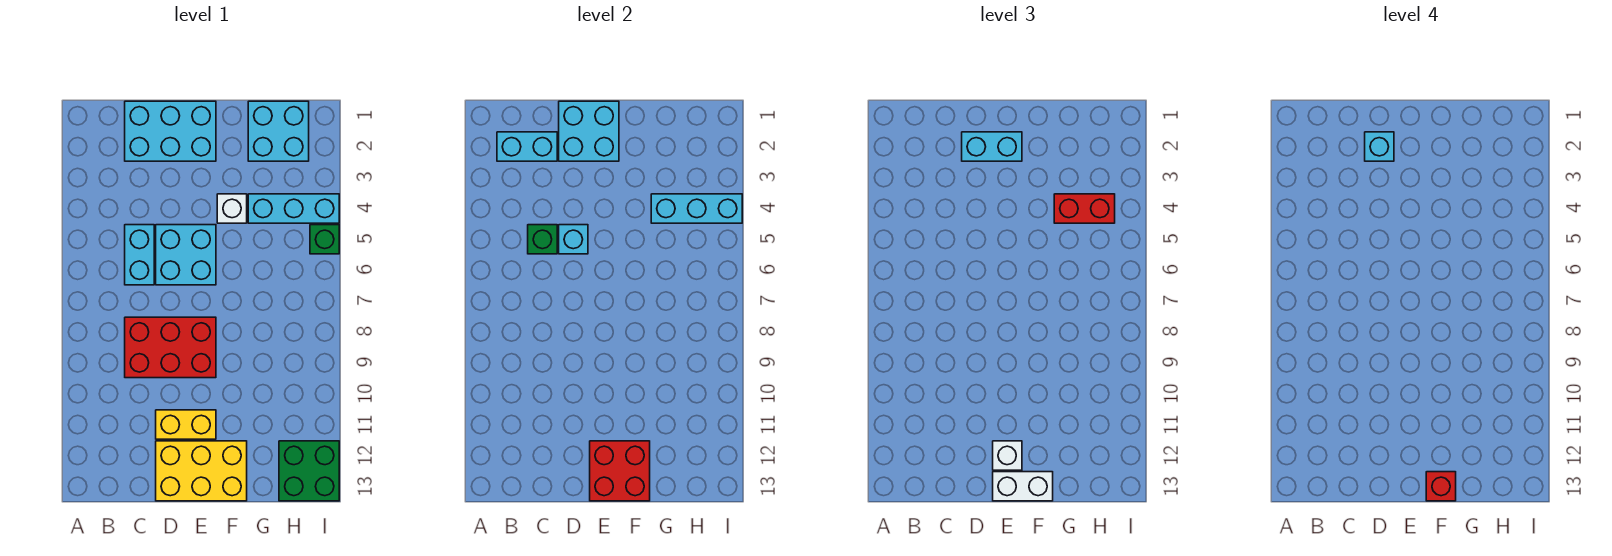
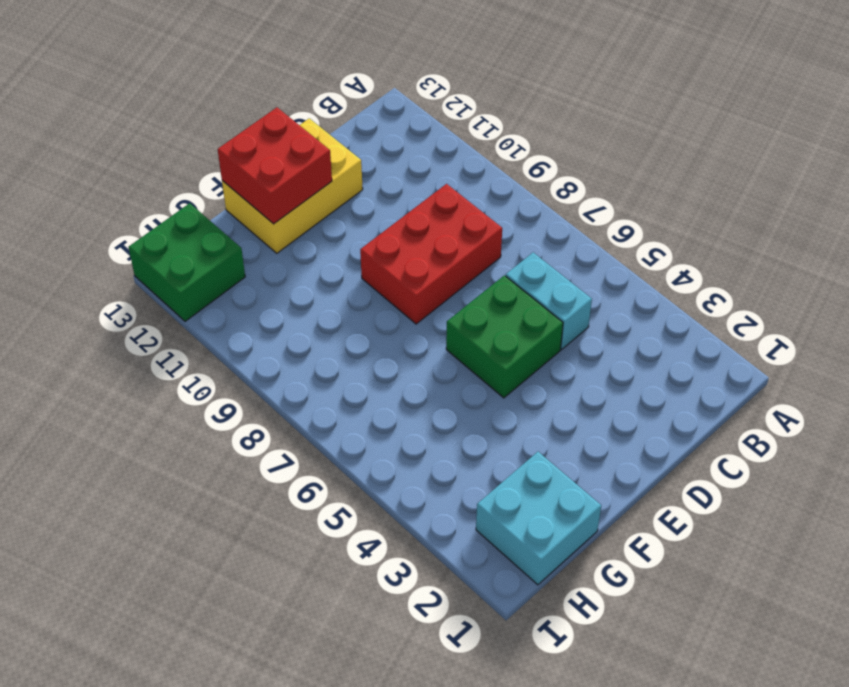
green 2x2 brick [446,275,563,398] -> cyan 2x2 brick [156,225,216,285]
none -> cyan 2x3 brick [125,101,216,161]
none -> yellow 1x2 brick [156,410,216,439]
none -> white 1x1 brick [217,194,247,223]

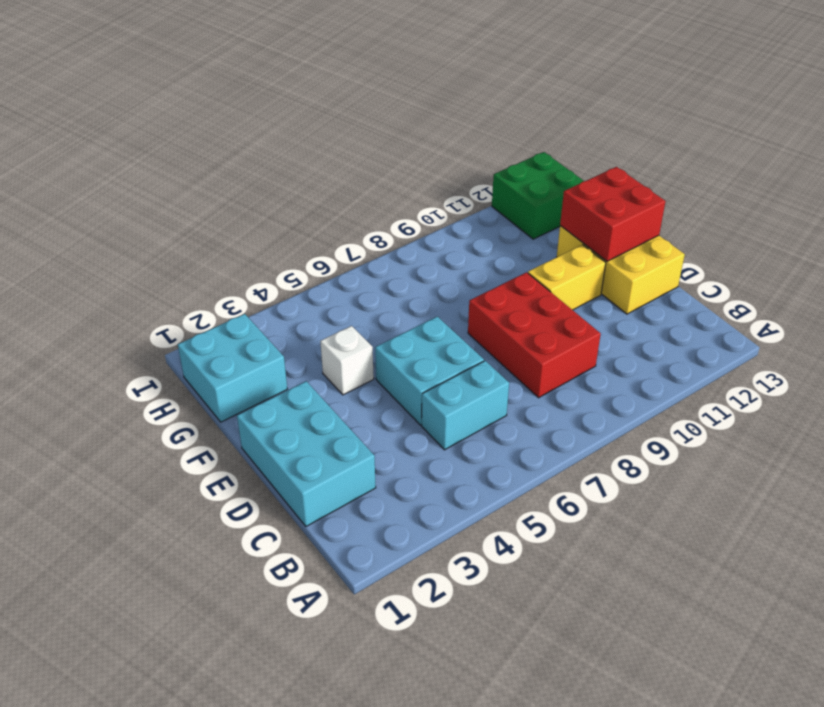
yellow 1x2 brick [528,245,606,310] -> yellow 1x2 brick turned to [156,410,216,439]
none -> cyan 1x3 brick [248,194,339,223]
none -> green 1x1 brick [310,225,339,254]
none -> cyan 1x2 brick [497,132,557,161]

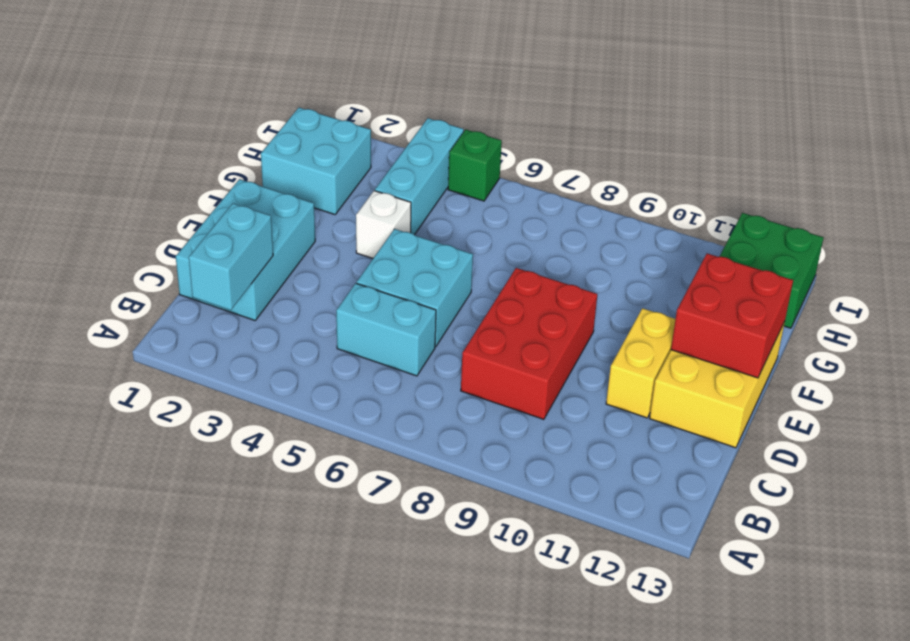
none -> green 1x1 brick [528,225,557,254]
none -> cyan 2x2 brick [559,101,619,161]
none -> cyan 1x1 brick [559,225,588,254]

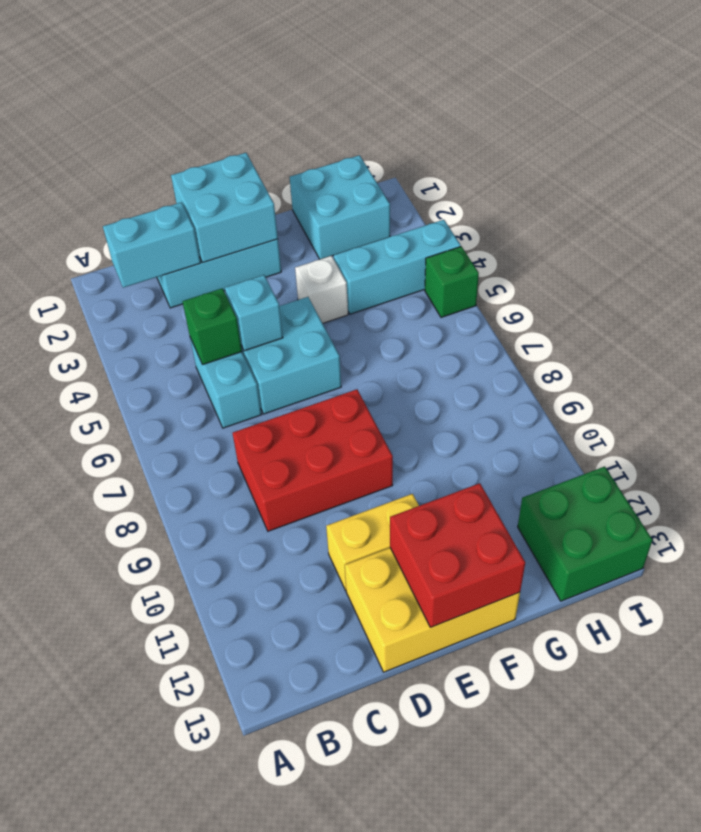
none -> cyan 1x3 brick [651,194,742,223]
none -> cyan 1x2 brick [962,132,1022,161]
none -> white 1x1 brick [993,441,1022,470]

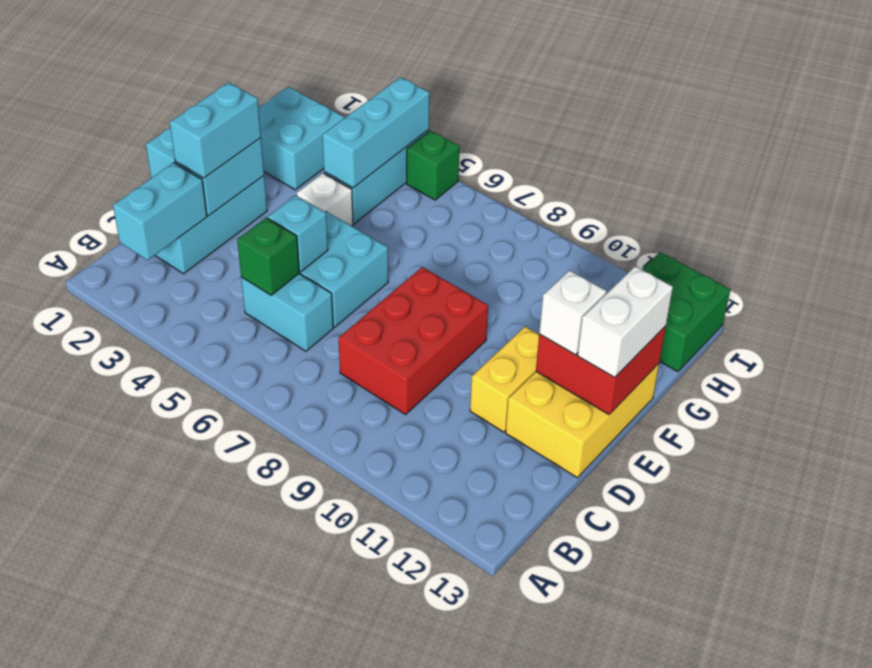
none -> red 1x2 brick [1054,194,1115,223]
none -> cyan 1x1 brick [1365,132,1394,161]
none -> red 1x1 brick [1426,472,1456,501]

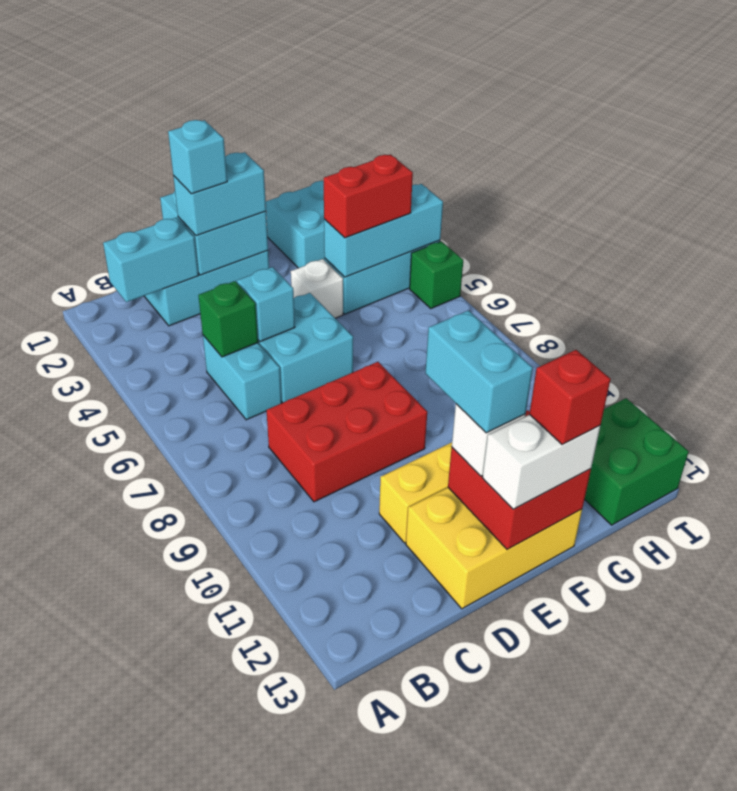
cyan 1x2 brick [425,310,533,433] -> none

